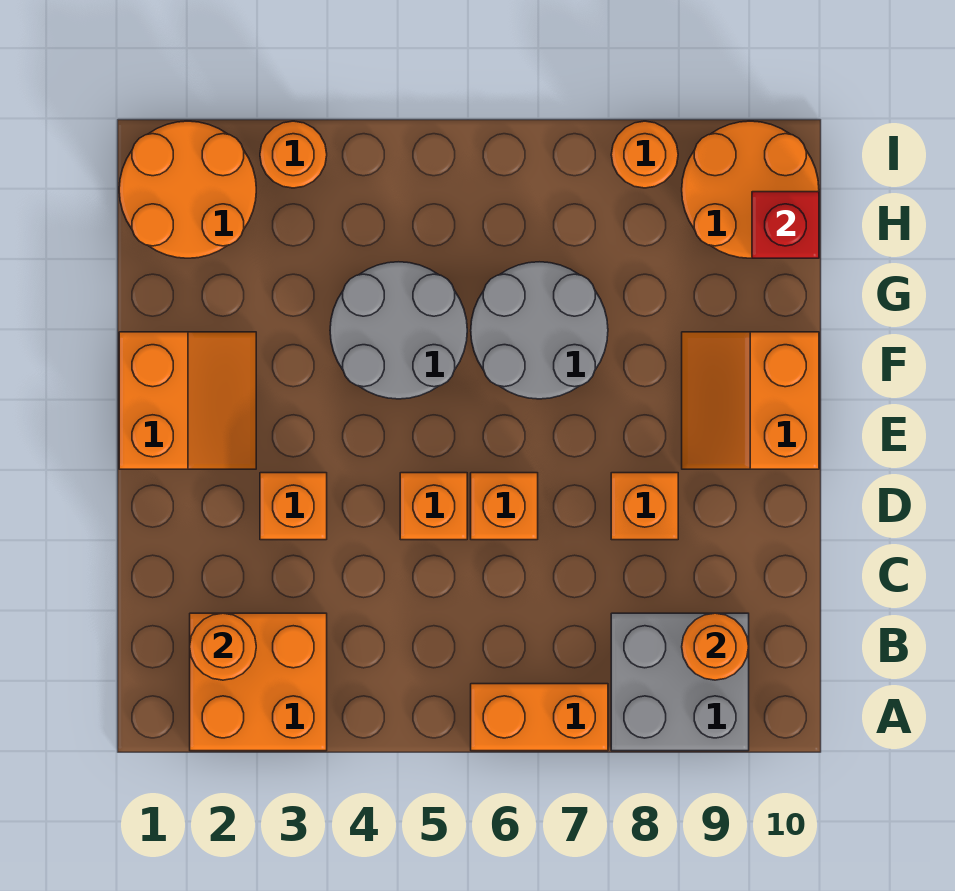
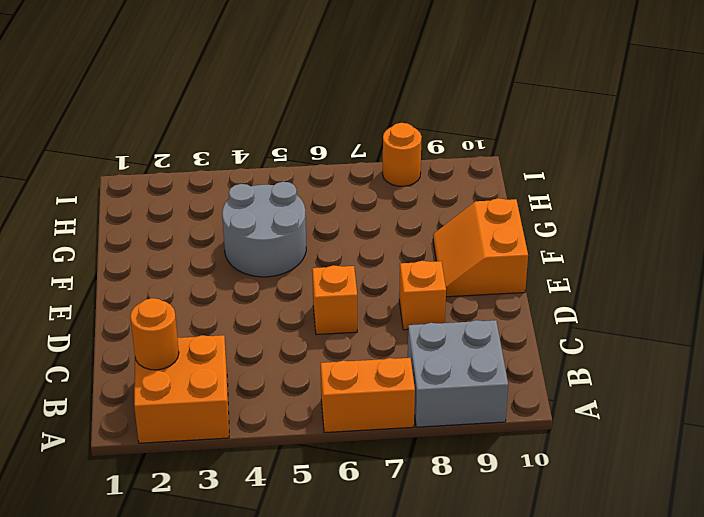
none -> orange 1x1 brick [260,473,327,540]
none -> orange 1x1 brick [400,473,467,540]
none -> orange 2x2 slope [119,332,256,469]

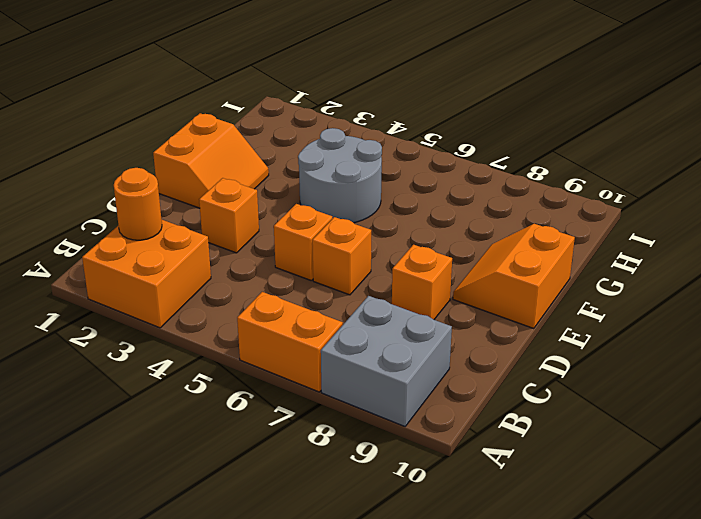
none -> grey 2x2 round brick [471,262,608,399]
none -> orange 2x2 round brick [119,121,256,258]
none -> orange 2x2 round brick [682,121,819,258]

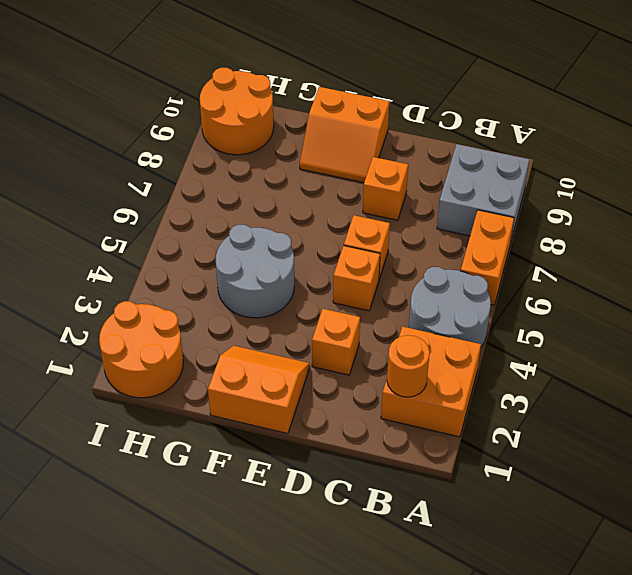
grey 2x2 round brick [409,267,491,347] -> grey 2x2 round brick moved to [471,262,608,399]
none -> orange 1x1 round brick [260,121,327,188]
none -> orange 1x1 round brick [611,121,678,188]
none -> orange 1x1 round brick [682,613,749,680]

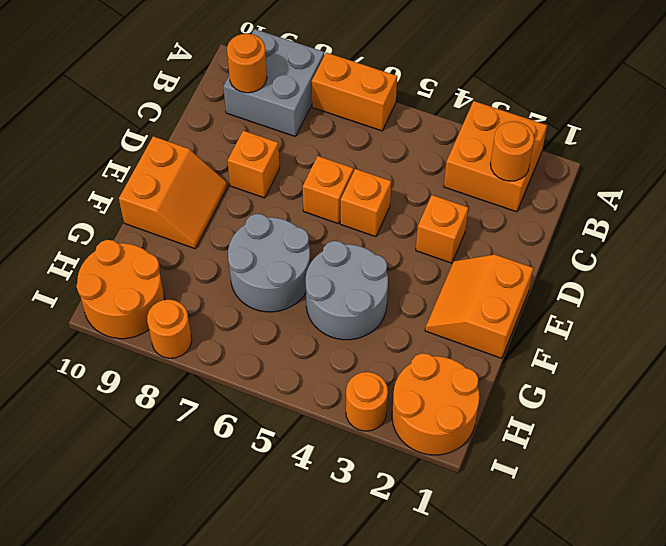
none -> red 1x1 brick [752,192,819,258]

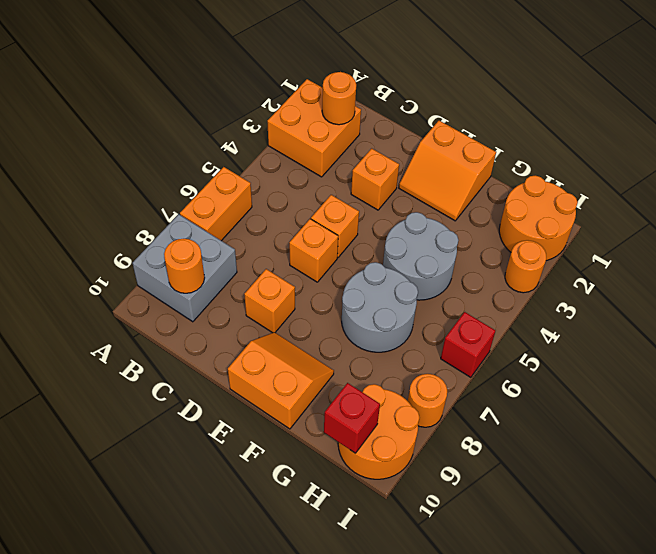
red 1x1 brick [441,312,495,377] -> none

